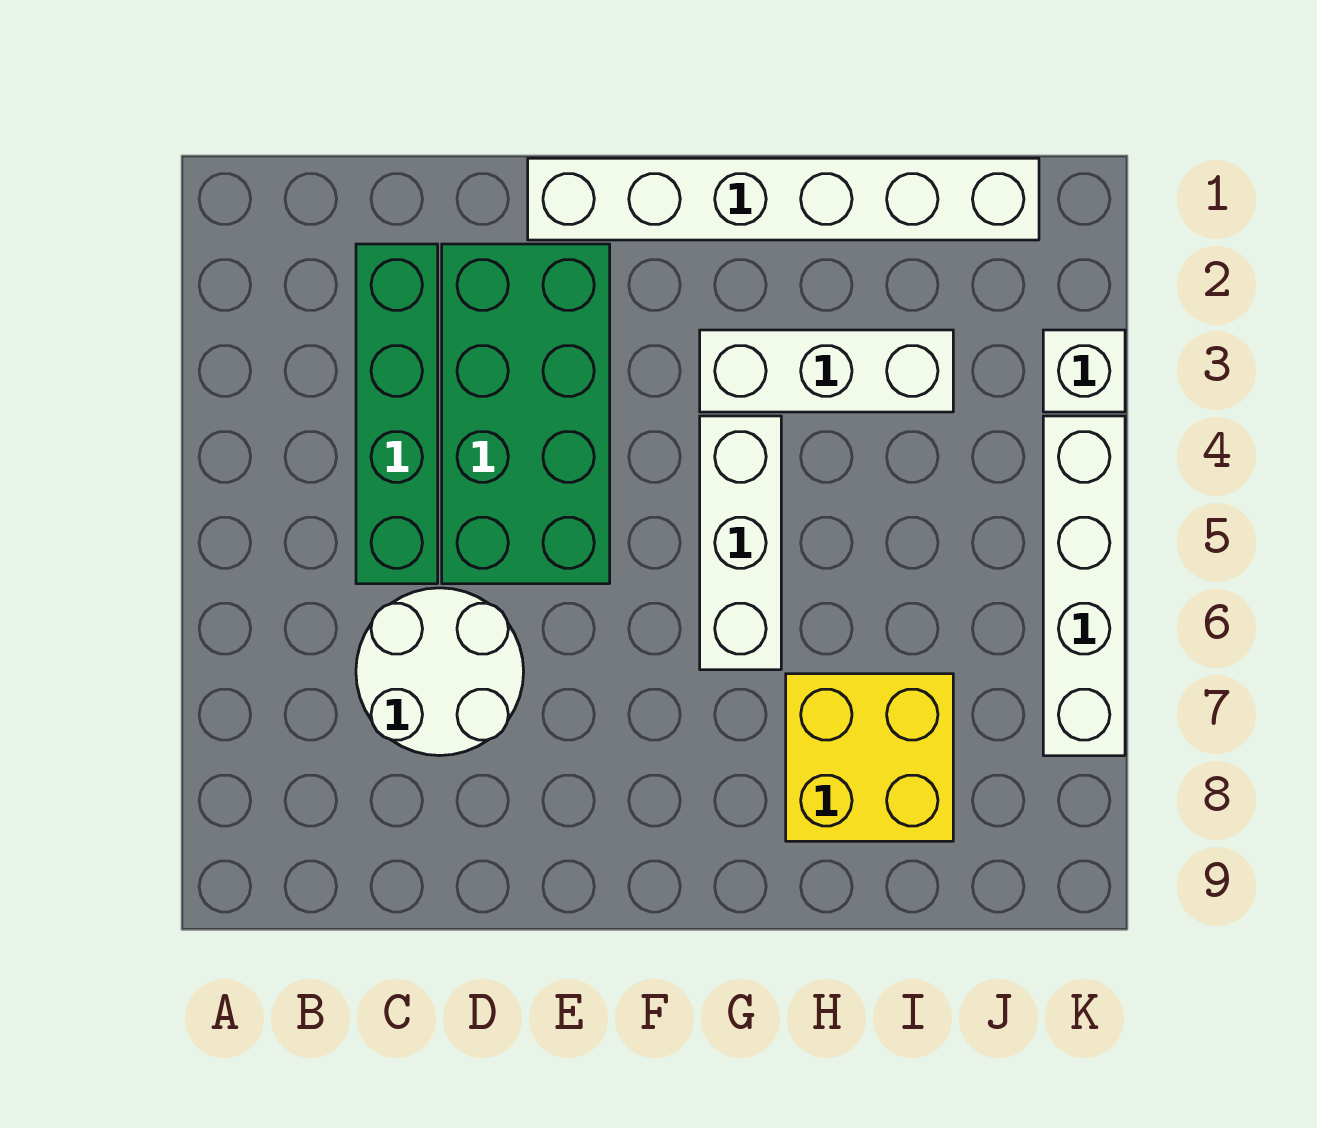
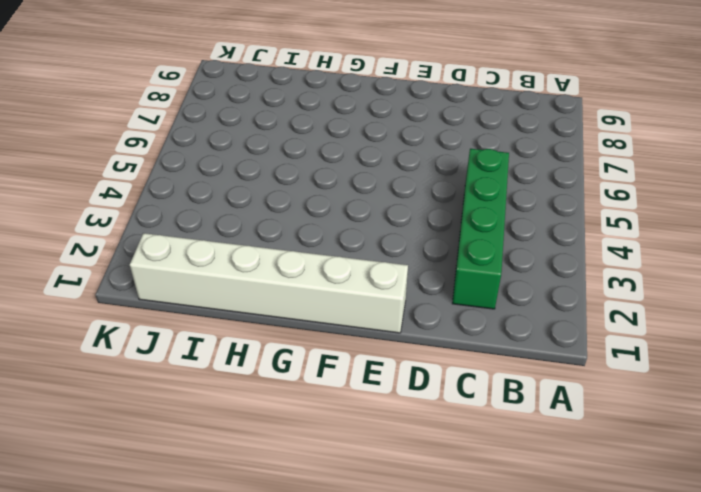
none -> white 2x2 round brick [356,588,524,756]
none -> green 2x4 brick [442,244,610,584]

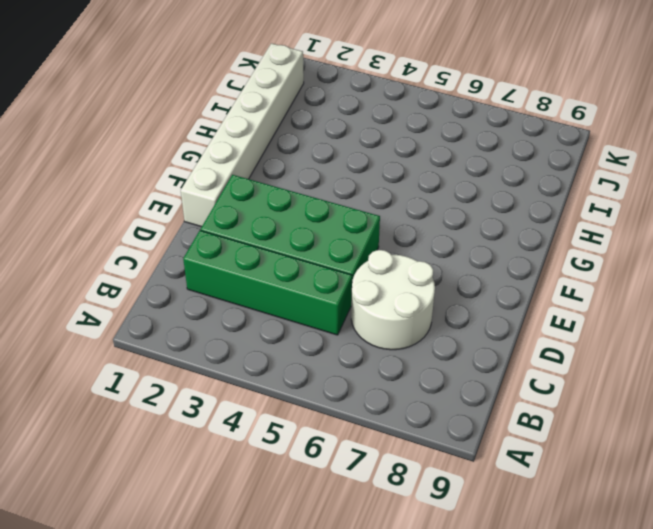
none -> white 1x3 brick [700,330,953,412]
none -> white 1x3 brick [700,416,781,670]

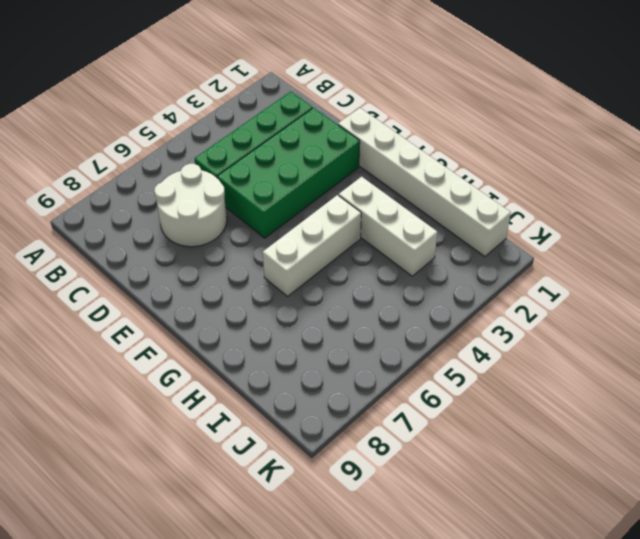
none -> yellow 2x2 brick [786,674,953,841]
none -> white 1x1 brick [1043,330,1125,412]

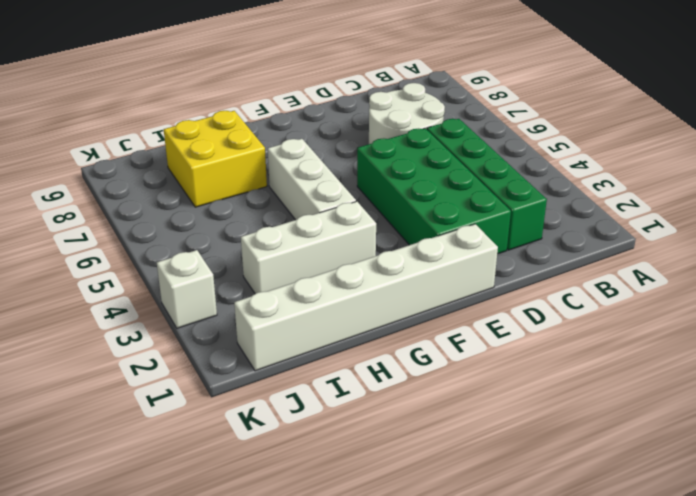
none -> white 1x4 brick [1043,416,1125,756]

